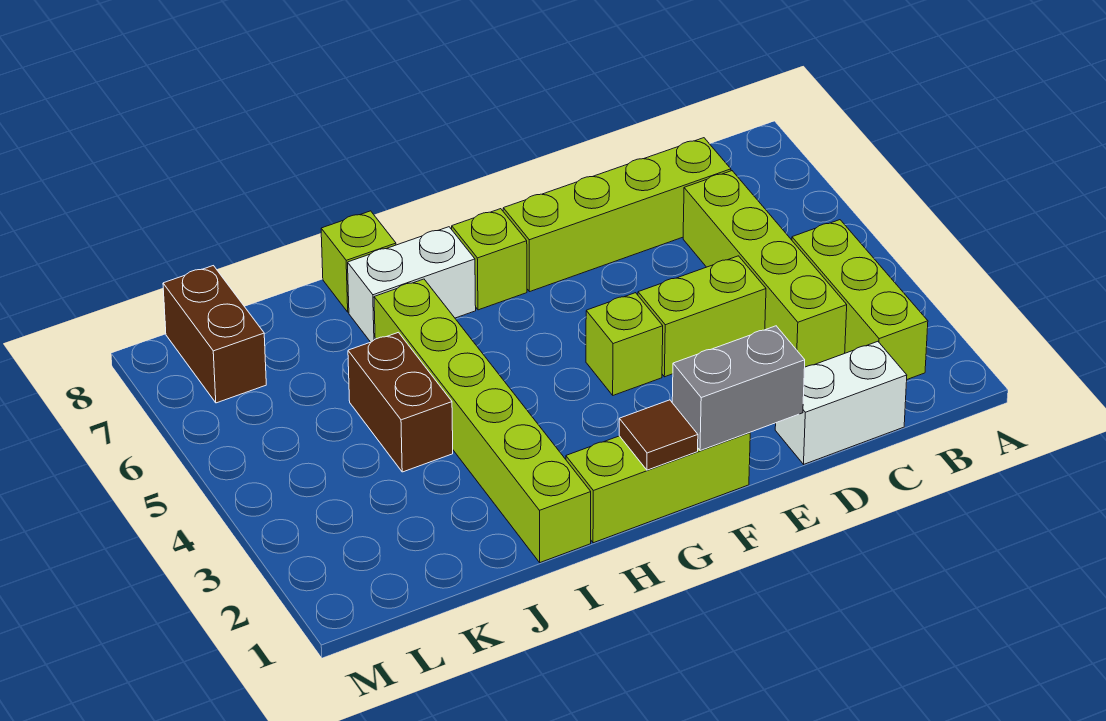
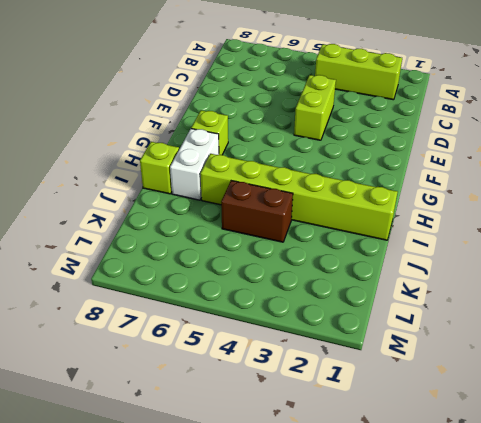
none -> white 1x2 brick [775,342,907,464]
none -> lime 1x4 brick [683,171,847,367]
none -> lime 1x4 brick [503,138,731,292]

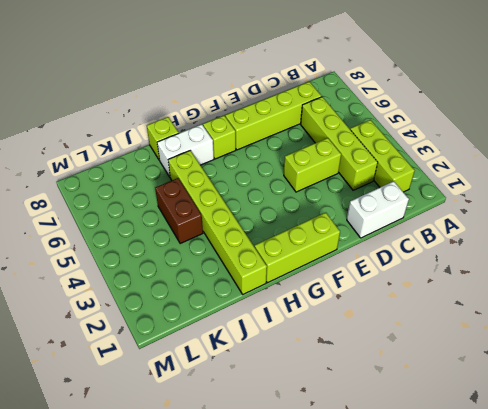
none -> lime 1x1 brick [586,293,663,395]
none -> brown 1x2 brick [163,266,266,403]
none -> grey 1x2 brick [672,326,805,451]

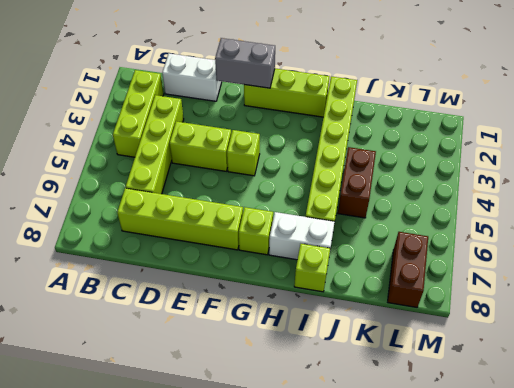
none -> brown 1x1 tile [619,400,698,470]

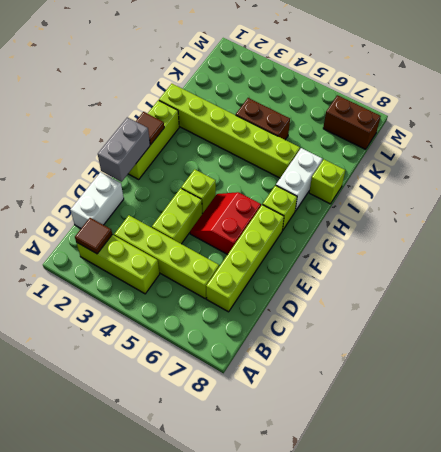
brown 1x1 tile [75,218,112,254] -> none
red 2x2 slope [190,192,261,255] -> none

